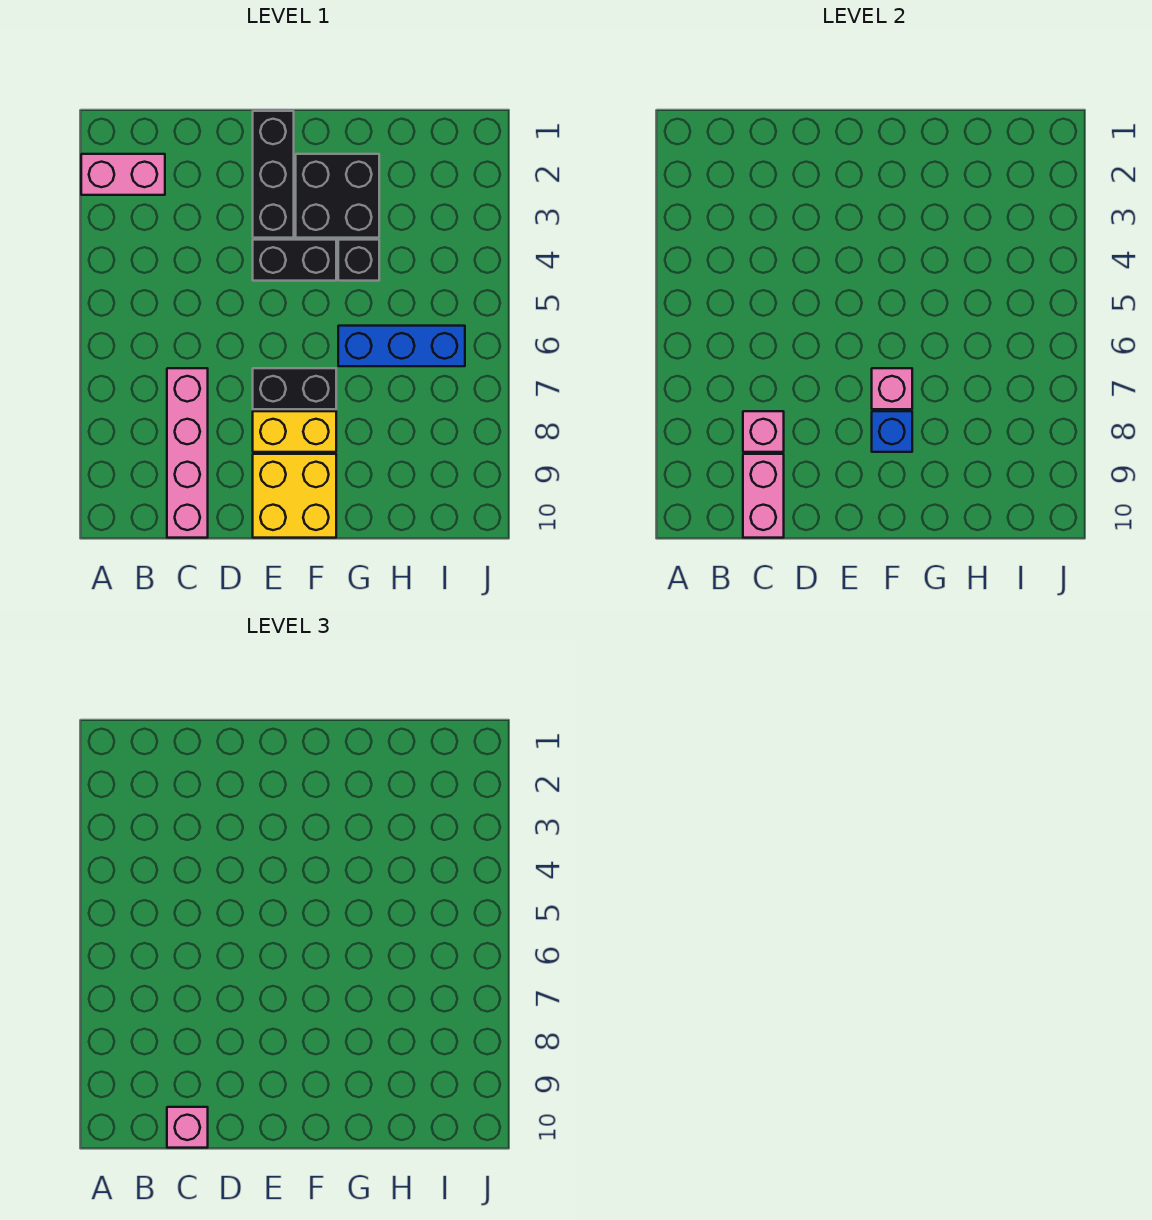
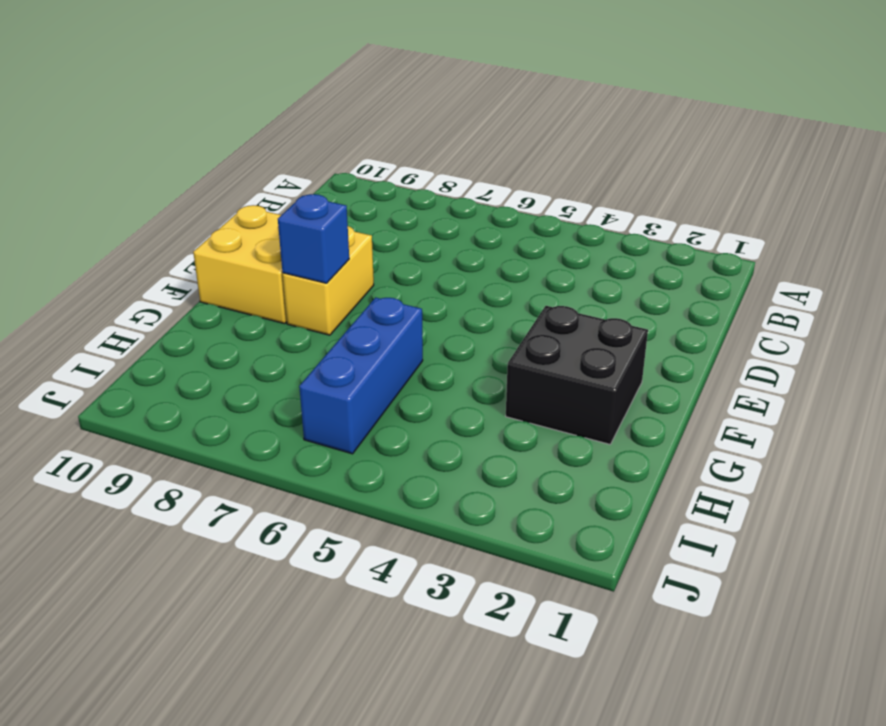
none -> pink 1x2 brick [81,154,165,195]
none -> pink 1x4 brick [167,368,208,538]
none -> black 1x3 brick [253,111,294,238]

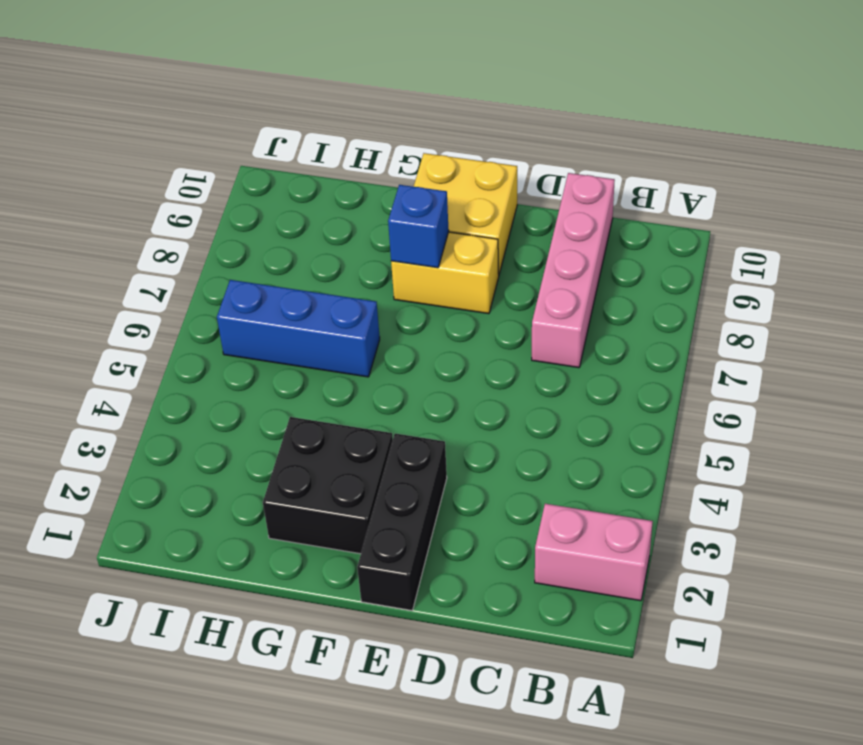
none -> black 1x2 brick [253,240,336,281]
none -> black 1x2 brick [253,368,336,409]
none -> black 1x1 brick [338,240,379,281]

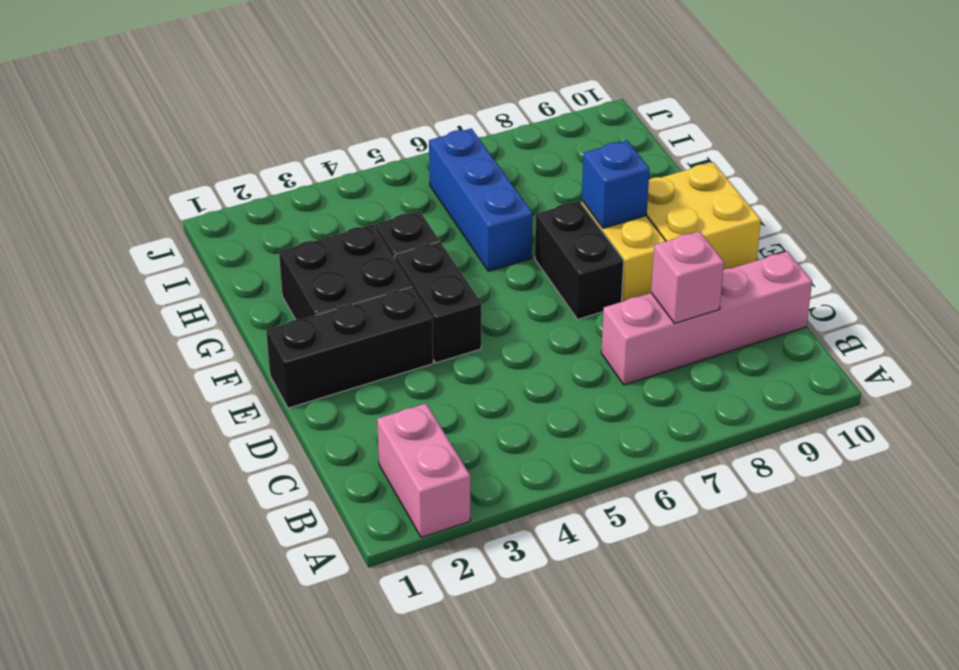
none -> pink 1x2 brick [743,454,784,538]
none -> pink 1x1 brick [872,368,912,409]
none -> pink 1x1 brick [167,1107,208,1148]

